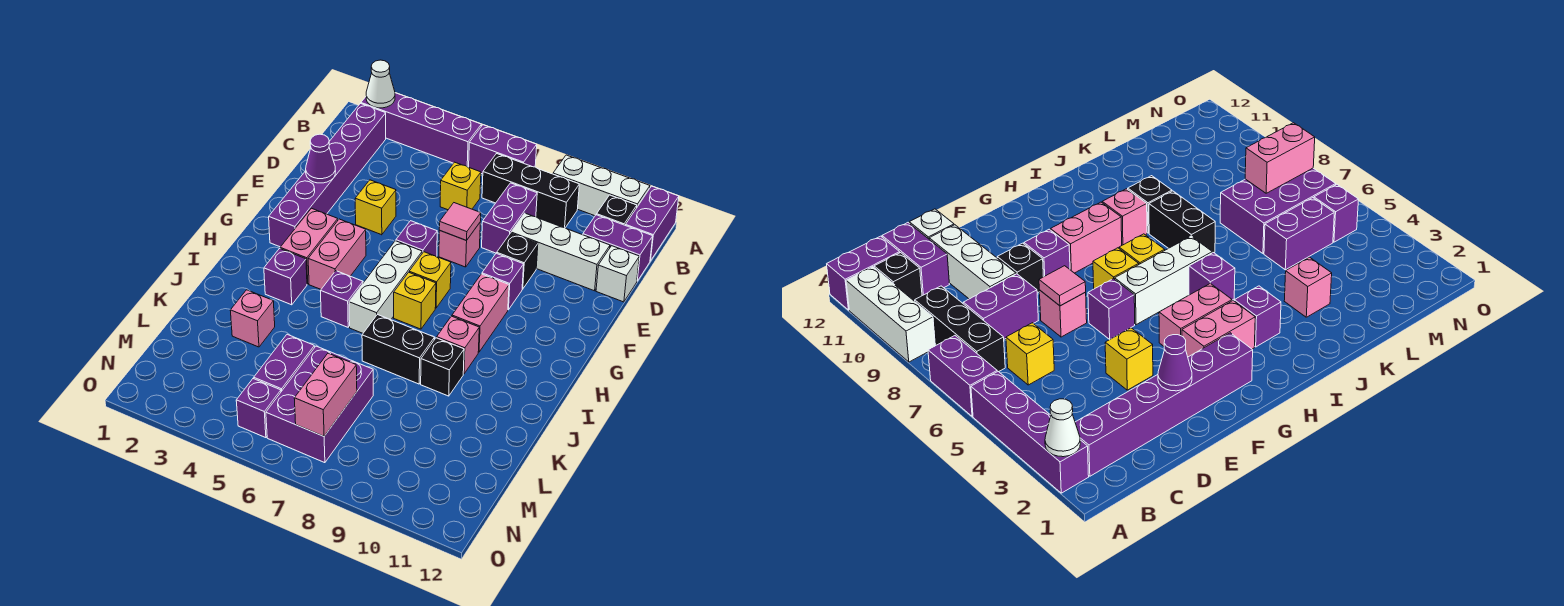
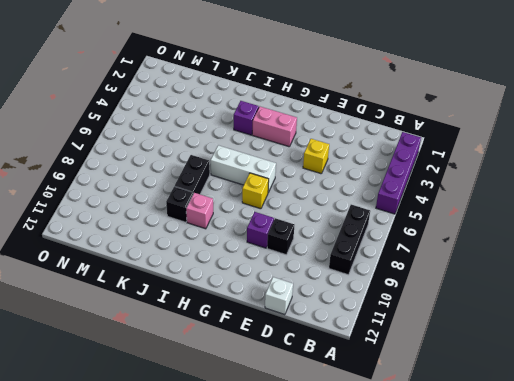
none -> purple 1x2 brick [469,125,537,174]
none -> white 1x3 brick [553,155,650,216]
none -> purple 1x2 brick [626,186,679,261]
none -> purple 1x6 brick [269,103,386,247]

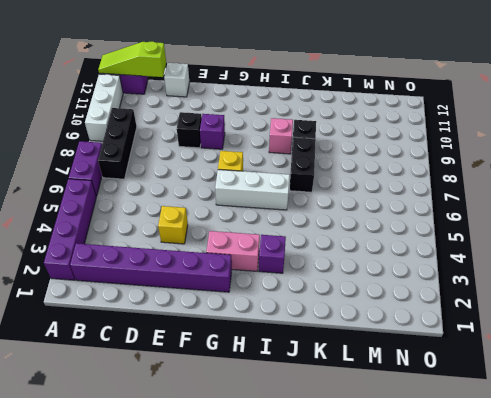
lime 1x3 slope [98,41,166,77] -> none
none -> black 1x1 brick [597,195,637,225]
none -> yellow 1x1 brick [440,162,481,210]
none -> purple 1x2 brick [482,183,537,253]
none -> purple 1x2 brick [583,215,653,281]

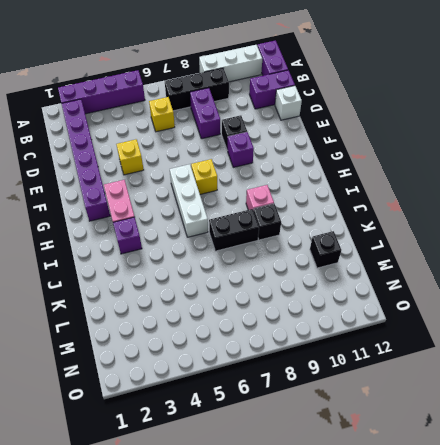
black 1x1 brick [310,231,341,268] -> black 1x1 brick moved to [597,195,637,225]
none -> purple 1x2 brick [469,125,537,174]
none -> white 1x3 brick [511,213,610,291]
none -> pink 1x1 brick [439,223,480,267]
none -> purple 1x1 brick [396,221,437,257]

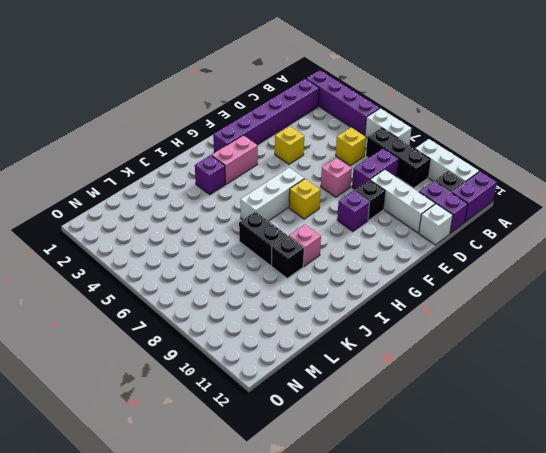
white 1x2 brick [365,108,411,145] -> purple 1x2 brick [469,125,537,174]
none -> purple 1x1 brick [396,221,437,257]
none -> pink 1x2 brick [308,219,366,289]
none -> pink 1x2 brick [452,274,509,352]
none -> yellow 1x1 brick [394,272,436,329]

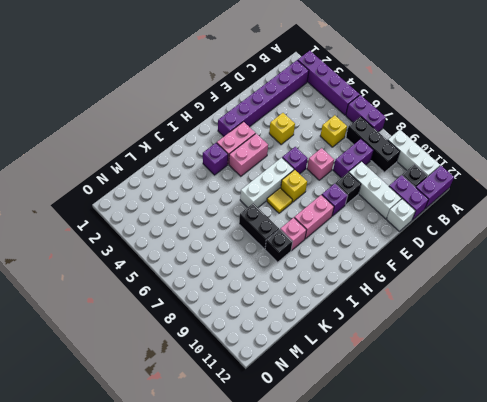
yellow 1x1 tile [267,188,292,213] -> yellow 1x1 brick [394,272,436,329]
none -> purple 1x1 brick [321,271,363,327]
none -> pink 1x1 brick [230,290,275,347]
none -> purple 1x2 brick [254,334,315,392]
none -> purple 2x3 brick [266,346,373,463]

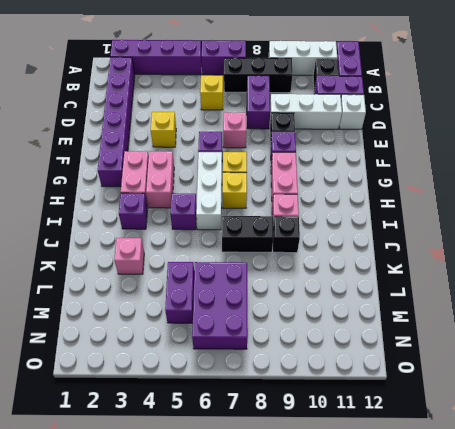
none -> purple 1x1 brick [236,378,281,438]
none -> white 1x1 cone [366,60,395,108]
none -> purple 1x1 cone [306,134,336,183]
none -> pink 1x1 tile [439,203,481,240]

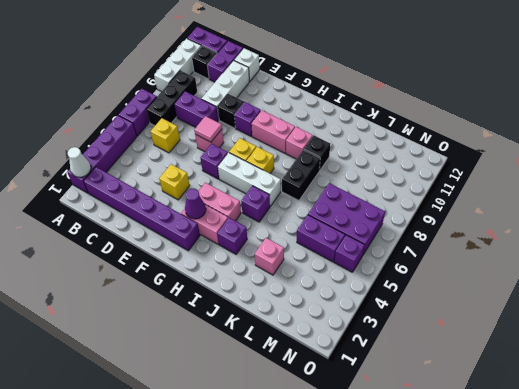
purple 1x1 cone [185,189,206,219] -> purple 1x1 cone moved to [306,134,336,183]
none -> pink 1x2 brick [294,353,357,436]

